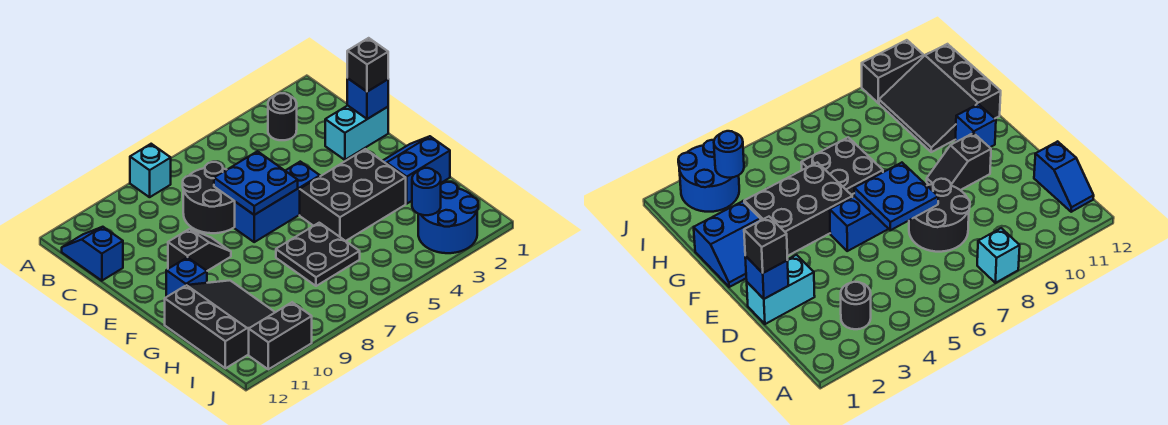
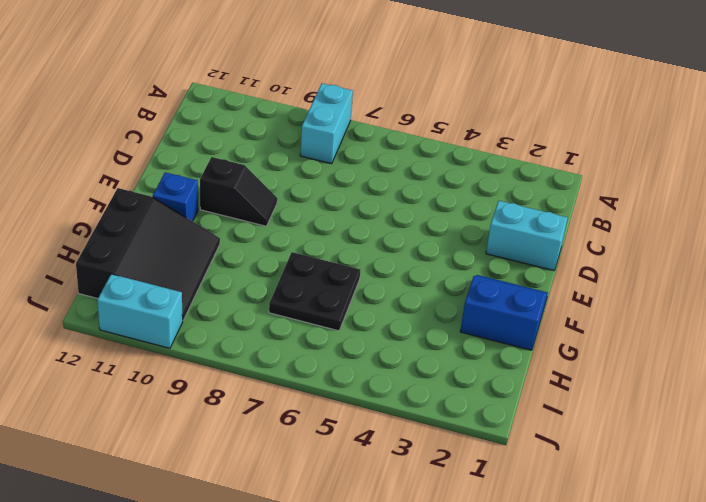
cyan 1x2 brick [300,83,353,164] -> cyan 1x1 brick [130,144,171,197]
cyan 1x2 brick [97,274,183,348] -> black 1x2 brick [249,302,312,369]
none -> black 1x1 round brick [268,93,297,140]
none -> blue 1x2 slope [62,227,123,281]
none -> black 2x2 round brick [183,162,235,233]

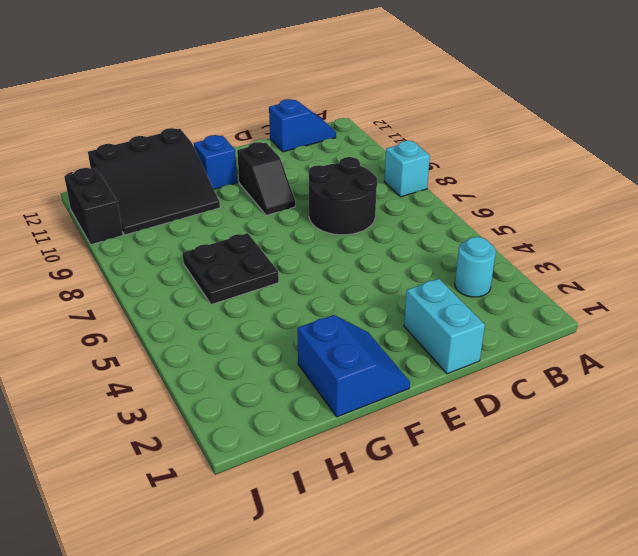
cyan 1x1 round brick [455,237,496,297] -> black 1x1 round brick [268,93,297,140]
none -> blue 1x3 brick [235,162,320,242]
none -> black 2x3 brick [300,149,406,241]
none -> blue 2x2 round brick [418,182,478,253]

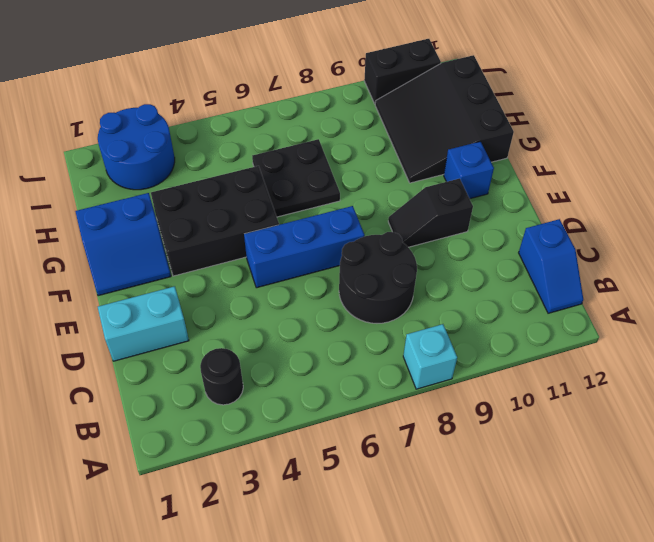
none -> blue 1x1 brick [347,78,388,119]
none -> blue 2x2 plate [214,151,298,215]
none -> blue 1x1 round brick [412,168,441,215]

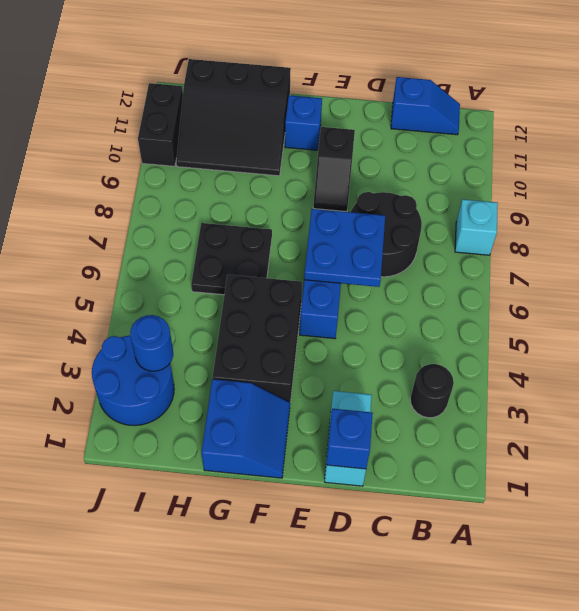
none -> black 1x1 brick [347,38,388,92]

